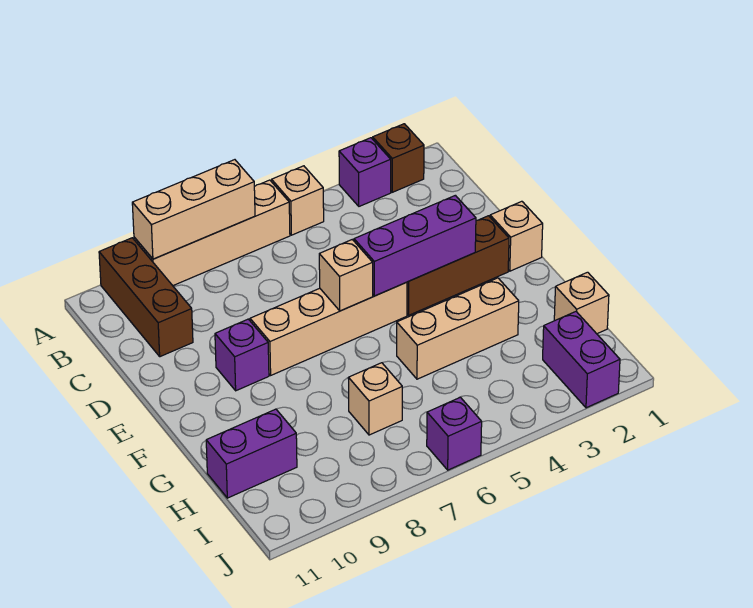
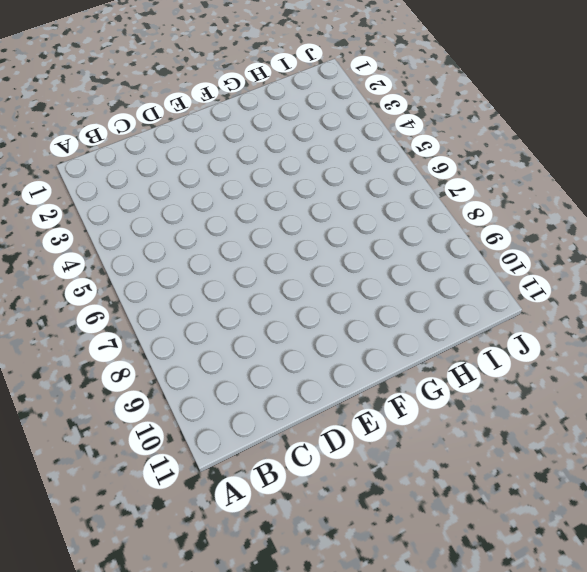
none -> brown 1x1 brick [373,124,424,192]
none -> purple 1x1 brick [339,138,391,206]
none -> tan 1x1 brick [272,166,324,235]

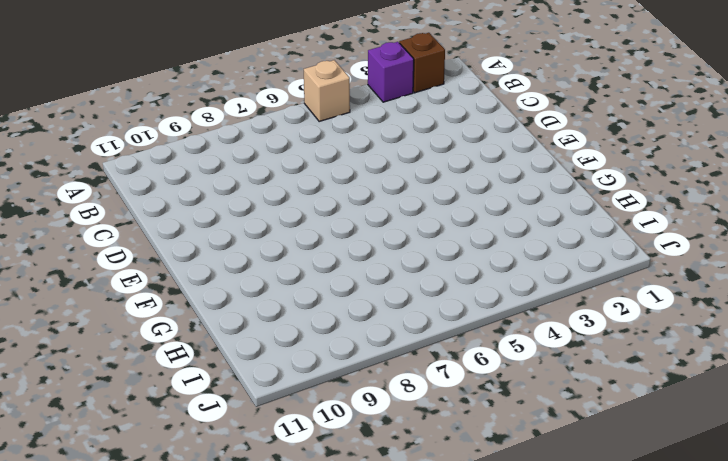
none -> tan 1x4 brick [134,180,290,286]
none -> brown 1x3 brick [99,238,193,357]
none -> tan 1x1 brick [490,201,543,271]

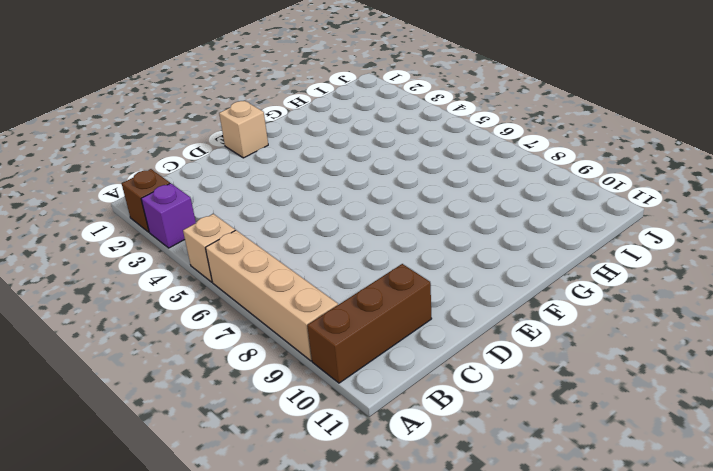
none -> brown 1x3 brick [407,216,509,315]
none -> tan 1x4 brick [250,282,407,375]
none -> purple 1x1 brick [215,319,269,391]

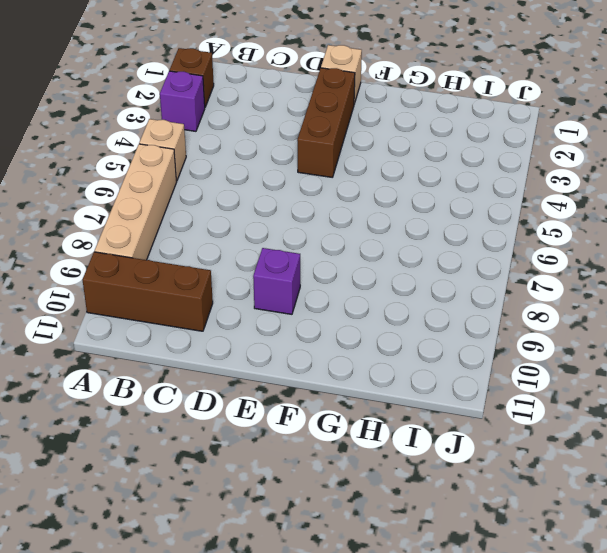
none -> tan 1x4 brick [250,282,407,375]
none -> tan 1x3 brick [397,278,519,379]
none -> tan 1x1 brick [554,272,609,334]

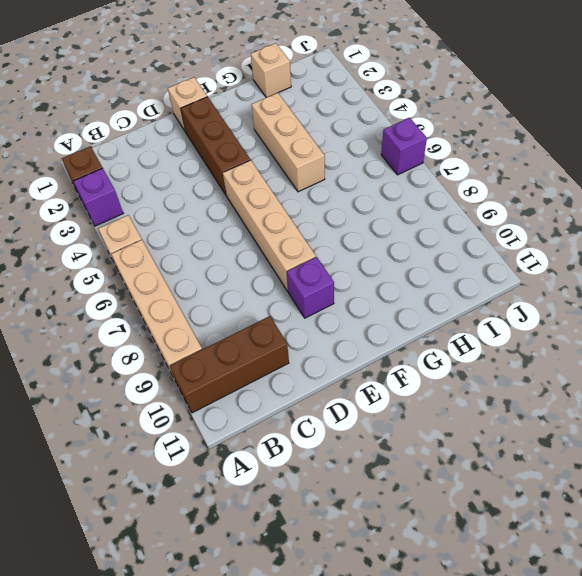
none -> tan 1x1 brick [348,363,402,435]
none -> purple 1x2 brick [206,409,297,498]
none -> purple 1x2 brick [543,312,620,408]

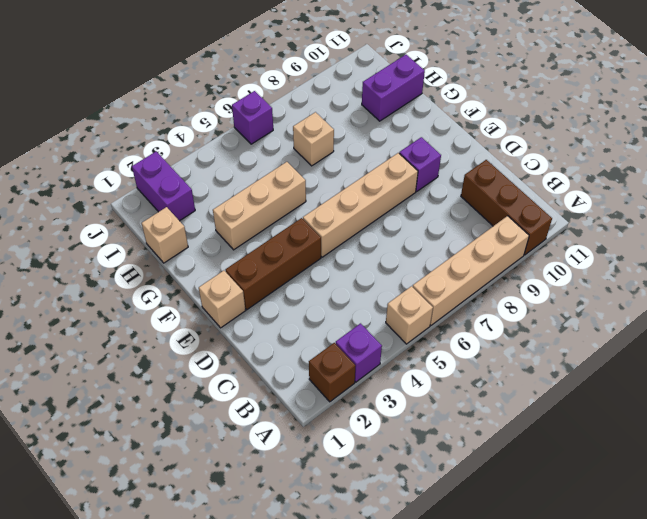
none -> tan 1x3 brick [132,160,255,259]
none -> purple 1x3 brick [354,195,476,296]
none -> tan 1x1 brick [319,240,373,311]

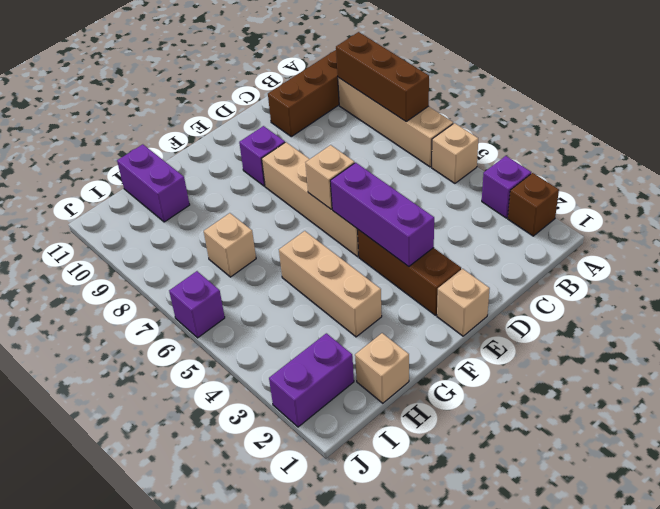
brown 1x3 brick [336,32,429,121] -> tan 1x3 brick [132,160,255,259]

